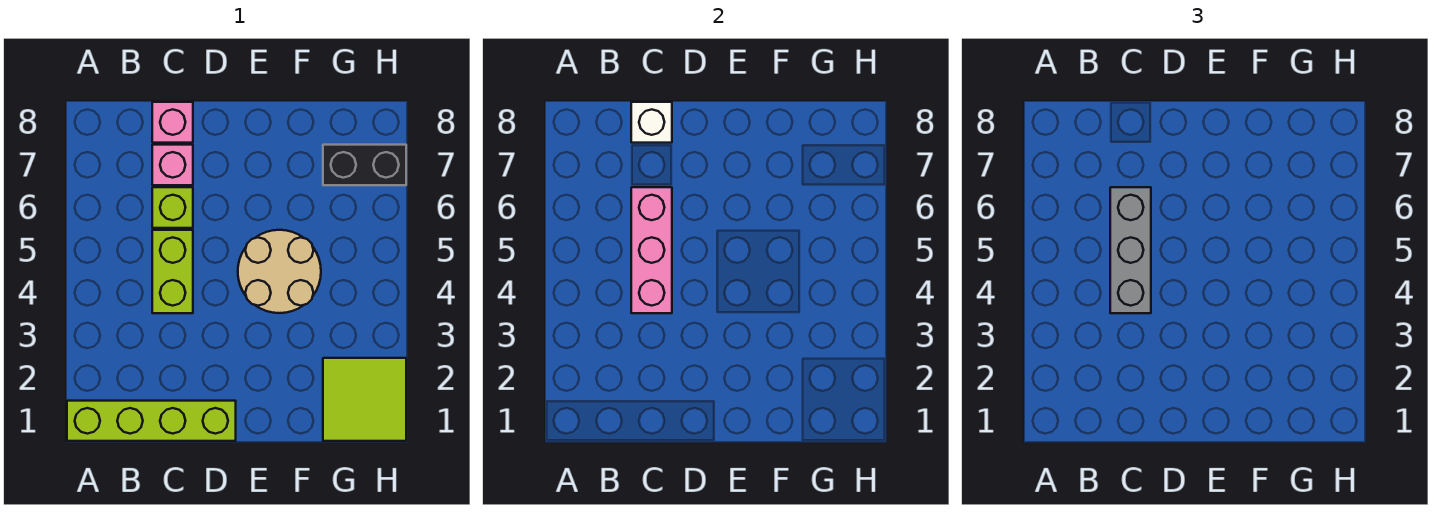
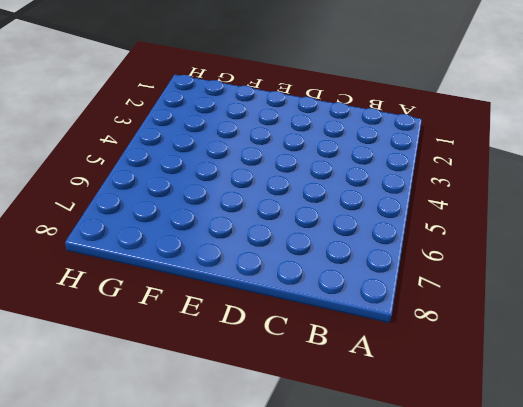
none -> lime 1x4 brick [67,401,236,441]
none -> lime 1x2 brick [152,230,193,313]

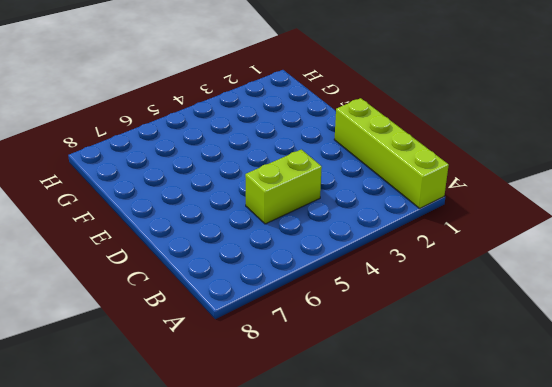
none -> lime 1x1 brick [152,187,193,228]
none -> pink 1x1 brick [152,145,193,185]

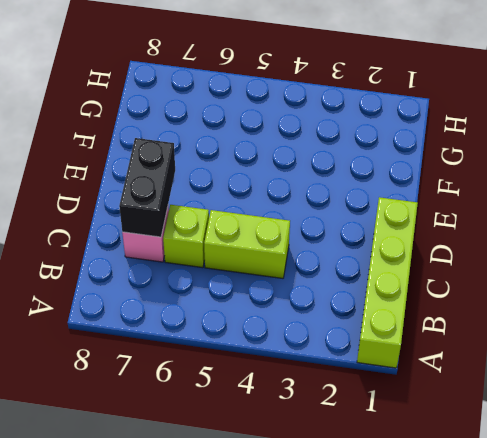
black 1x2 brick [119,138,175,237] -> black 1x2 brick moved to [323,145,406,185]
none -> pink 1x1 brick [152,102,193,143]
none -> tan 2x2 round brick [238,230,321,313]

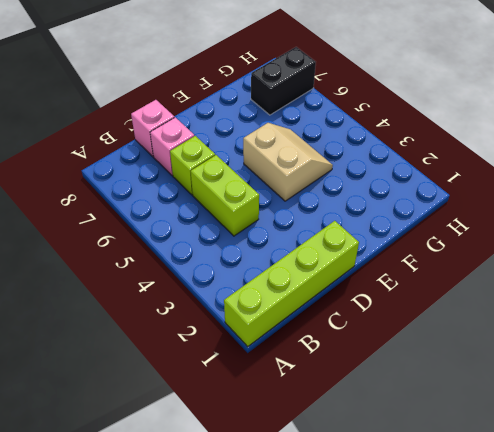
tan 2x2 slope [243,123,333,201] -> tan 2x2 round brick [238,230,321,313]
none -> lime 2x2 tile [323,358,406,441]
none -> pink 1x3 brick [631,187,672,313]

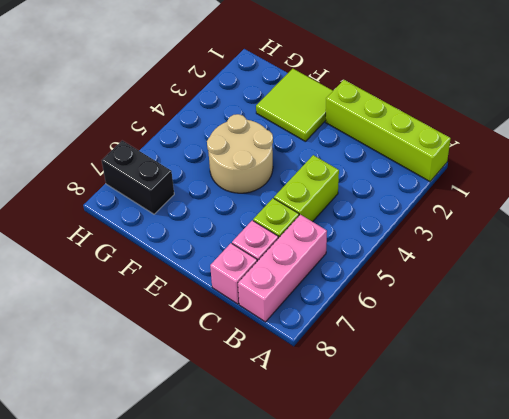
pink 1x3 brick [238,215,327,322] -> pink 1x3 brick moved to [631,187,672,313]
lime 2x2 tile [256,69,333,142] -> lime 2x2 tile moved to [323,358,406,441]
none -> white 1x1 brick [631,102,672,143]
none -> grey 1x3 brick [1110,187,1151,313]

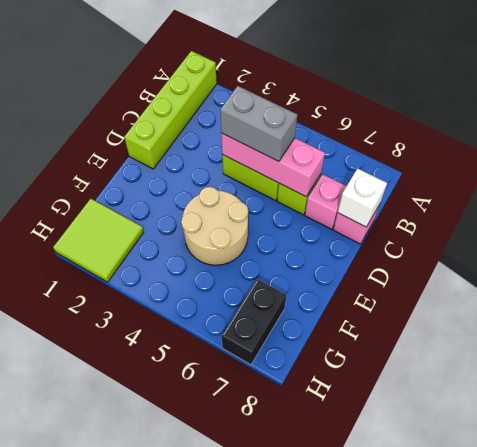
grey 1x2 brick [220,86,297,161] -> grey 1x3 brick [1110,187,1151,313]

